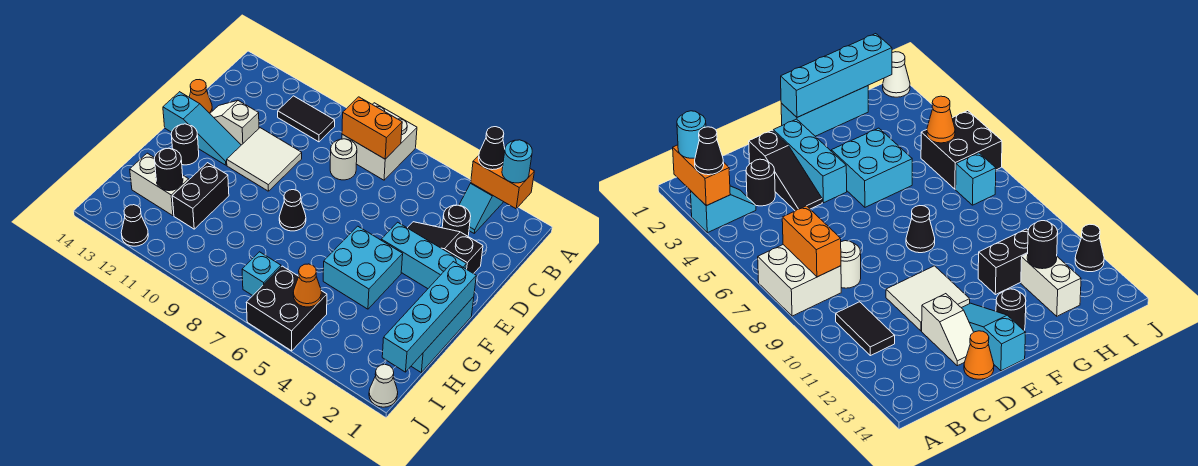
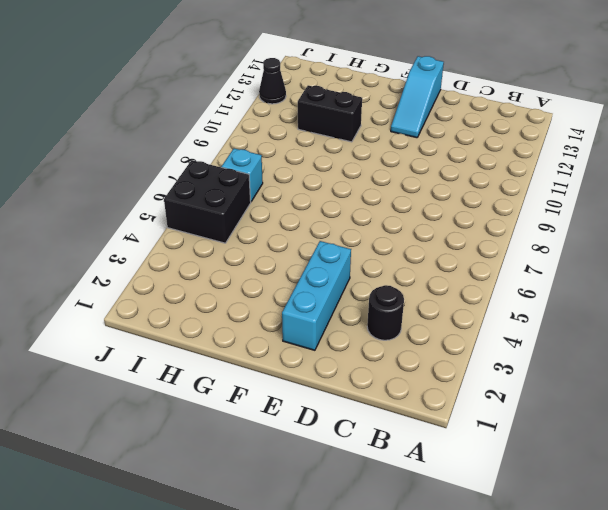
none -> cyan 1x2 slope [459,183,503,233]
none -> white 2x2 brick [342,103,417,180]
none -> black 1x2 tile [278,96,335,142]

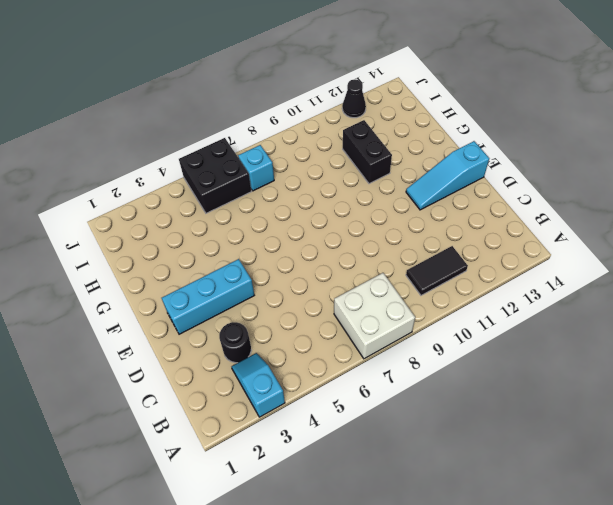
none -> white 1x1 round brick [330,139,357,180]
none -> black 1x3 slope [408,222,483,274]
none -> white 2x2 tile [227,128,302,191]

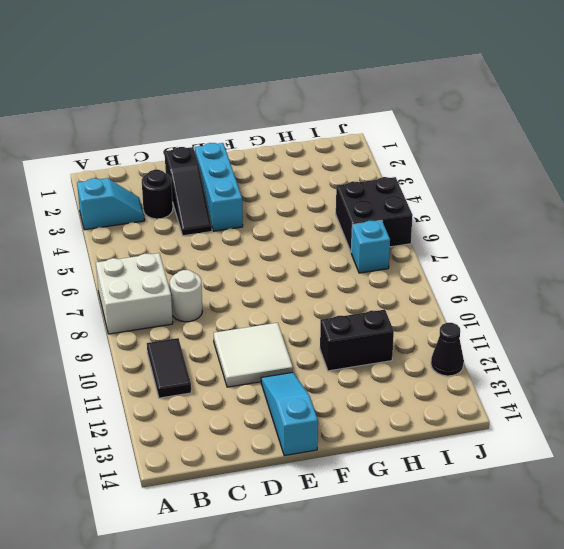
none -> white 1x2 slope [210,101,259,145]
none -> orange 1x1 cone [189,80,212,113]
none -> cyan 1x3 brick [411,297,474,372]

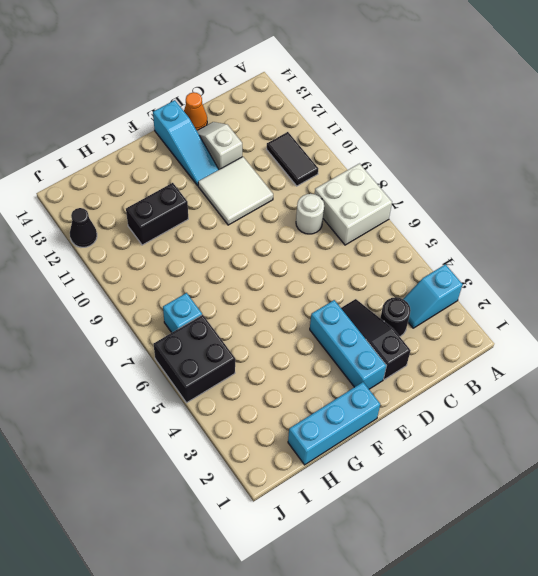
none -> cyan 2x2 brick [323,226,403,309]
none -> black 1x1 cone [279,190,306,231]
none -> black 1x1 round brick [171,124,199,165]

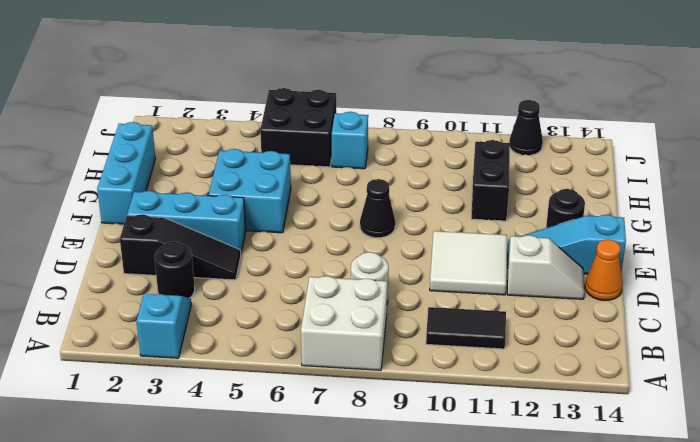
none -> white 1x2 brick [130,153,189,216]
none -> white 1x1 cone [369,365,398,407]
none -> orange 1x2 brick [471,156,534,209]

